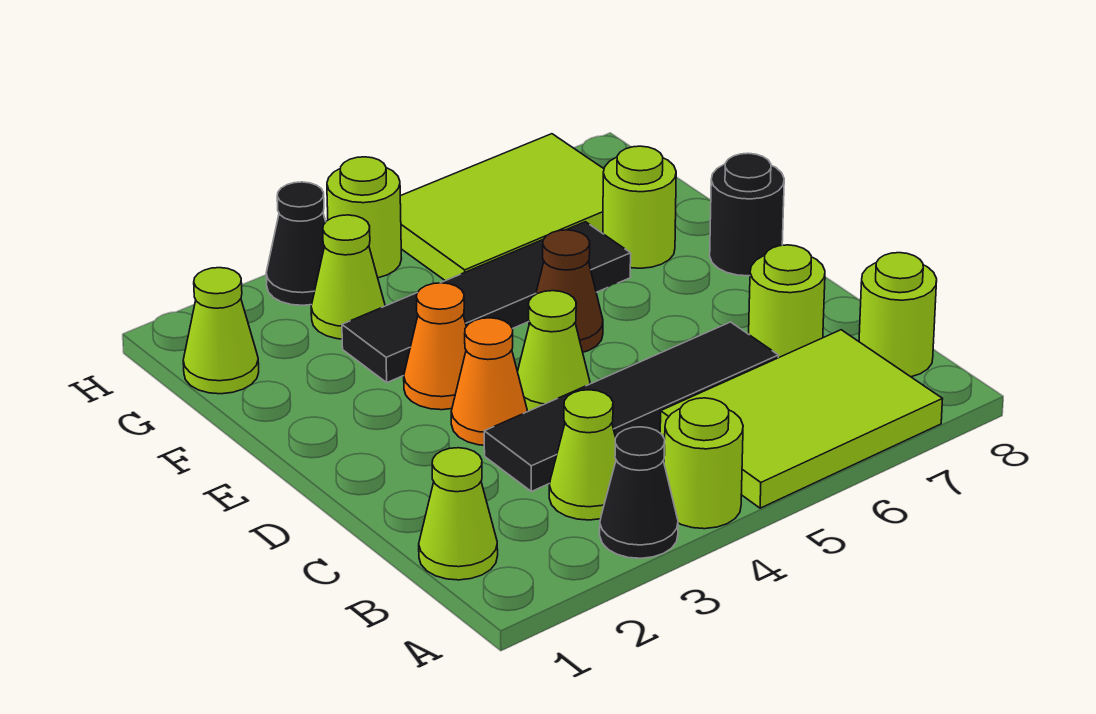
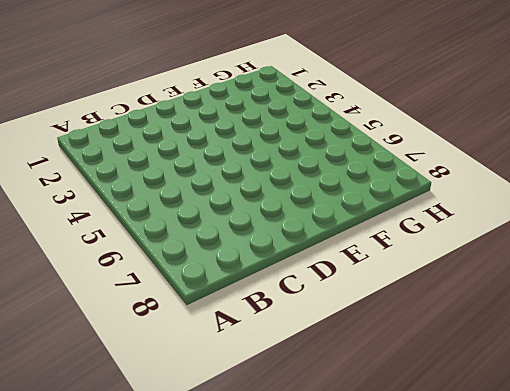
none -> black 1x1 cone [600,427,678,558]
none -> lime 1x1 round brick [664,398,743,529]
none -> lime 2x3 tile [660,330,942,508]

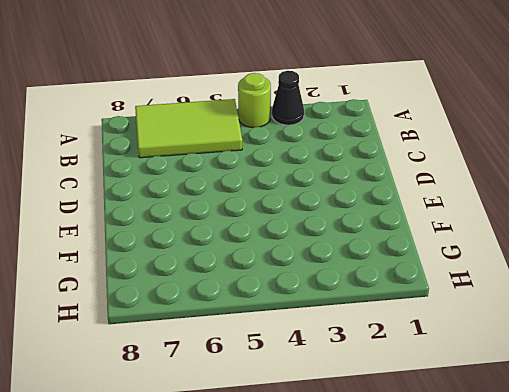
none -> lime 1x1 cone [419,448,498,580]
none -> lime 1x1 cone [549,390,616,520]
none -> lime 1x1 round brick [859,253,937,377]

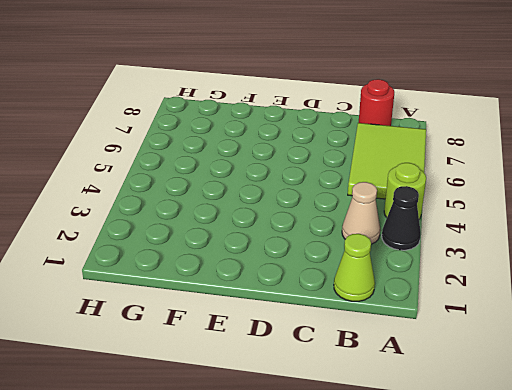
tan 1x1 cone [342,182,380,244] -> lime 1x1 cone [549,390,616,520]
red 1x1 round brick [359,79,394,126] -> lime 1x1 round brick [859,253,937,377]
none -> black 1x4 tile [484,322,778,491]
none -> lime 1x1 round brick [749,245,825,358]
none -> orange 1x1 cone [451,318,527,445]

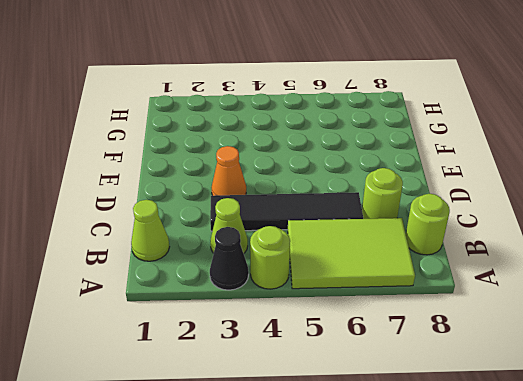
none -> lime 1x1 cone [517,291,590,412]
none -> orange 1x1 cone [404,283,466,410]
none -> brown 1x1 cone [529,230,603,352]

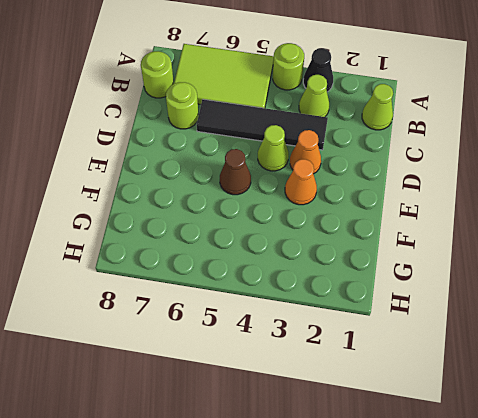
none -> black 1x1 round brick [710,153,784,276]
none -> black 1x4 tile [342,222,631,382]
none -> lime 1x1 round brick [603,146,676,268]

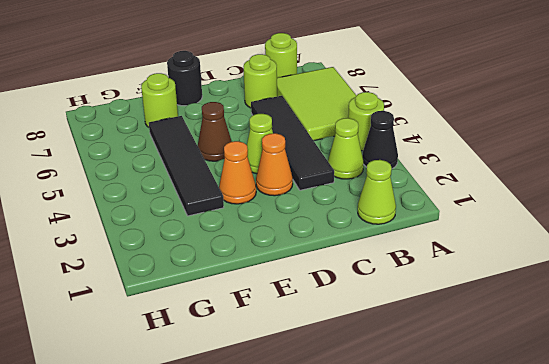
none -> lime 1x1 cone [183,268,259,394]
none -> lime 1x1 cone [311,215,385,339]
none -> lime 2x3 tile [400,134,604,281]

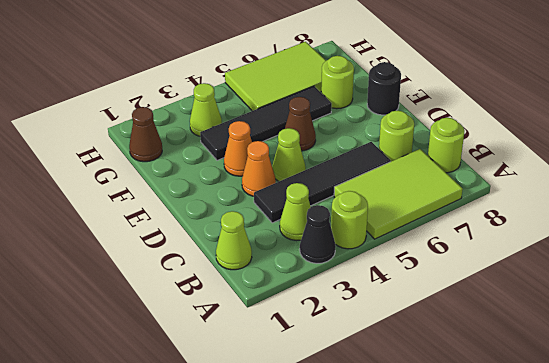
brown 1x1 cone [129,107,162,162] -> lime 1x1 cone [183,268,259,394]
none -> black 1x1 cone [266,182,326,305]
none -> lime 1x1 round brick [327,157,402,278]

